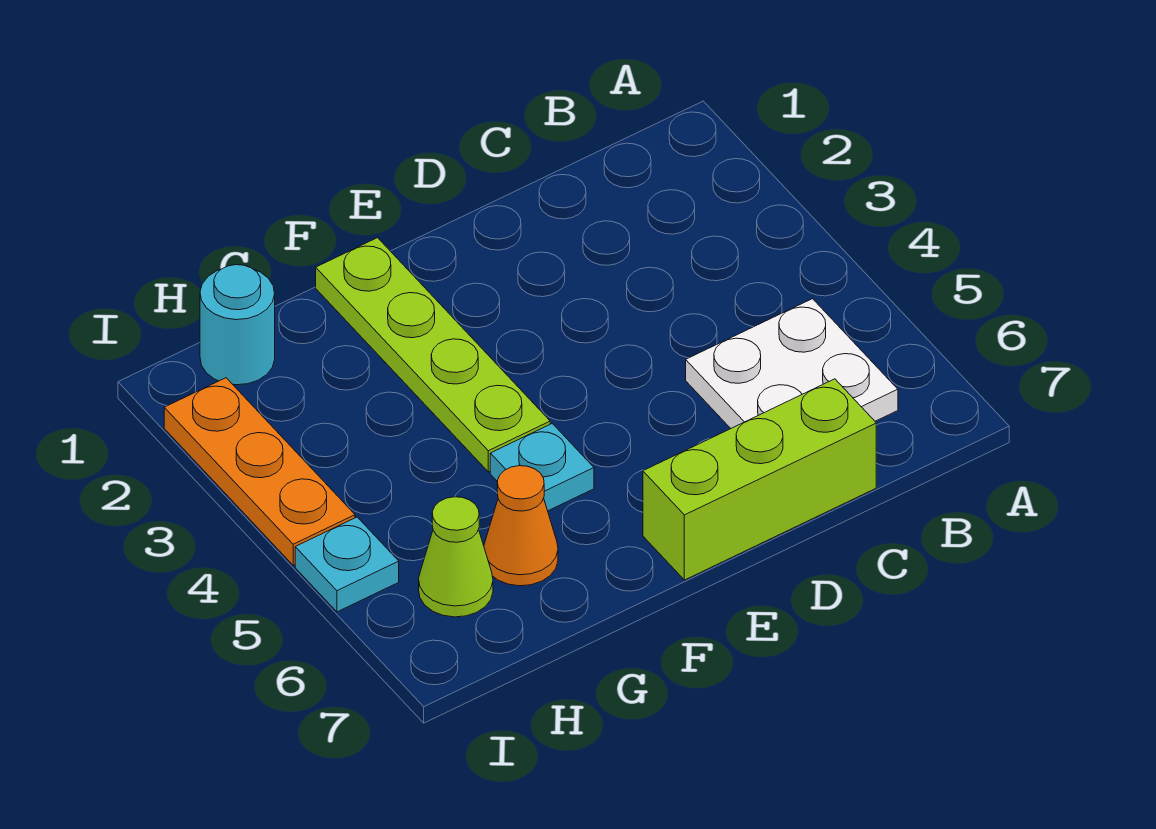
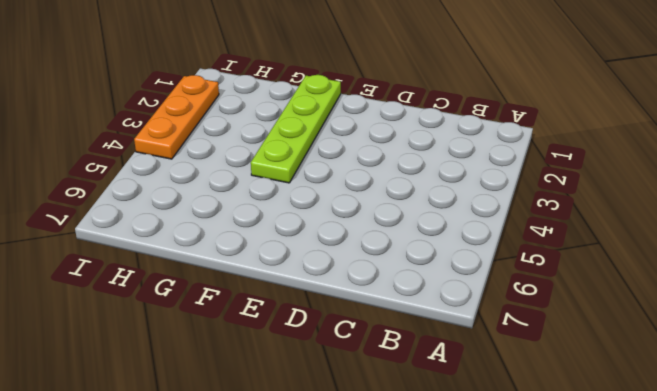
none -> white 2x2 plate [686,299,898,428]
none -> lime 1x3 brick [643,379,876,580]

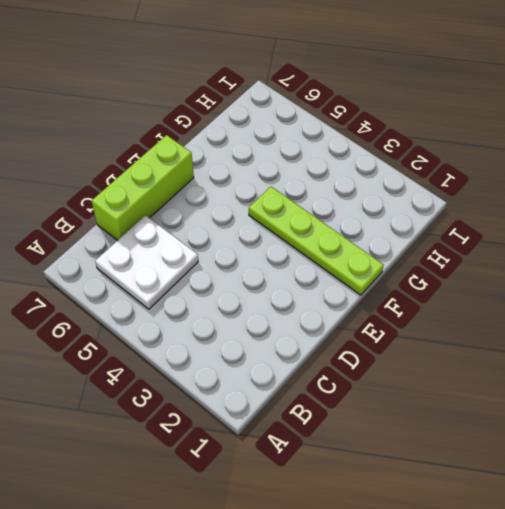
none -> cyan 1x1 plate [490,423,594,511]
none -> orange 1x1 cone [484,466,558,586]

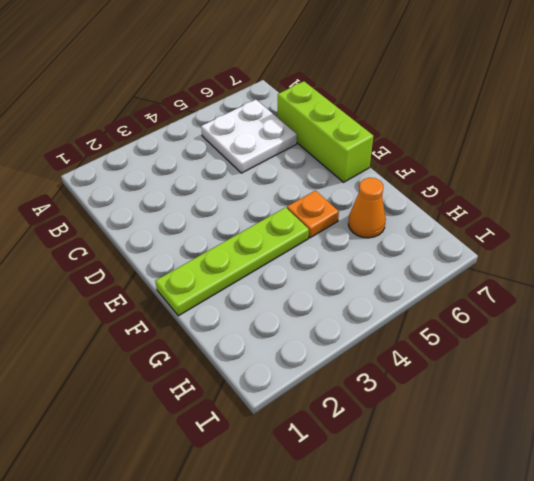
orange 1x1 plate [287,191,339,238] -> cyan 1x1 plate [490,423,594,511]
none -> cyan 1x1 round brick [200,265,275,385]
none -> lime 1x1 cone [419,497,493,617]

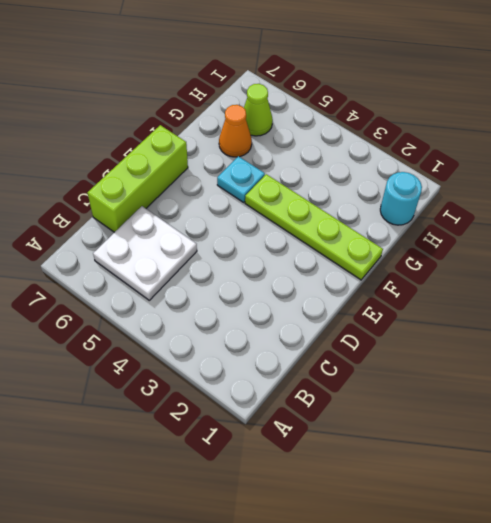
none -> orange 1x3 plate [164,378,355,565]
none -> cyan 1x1 plate [295,517,399,612]

